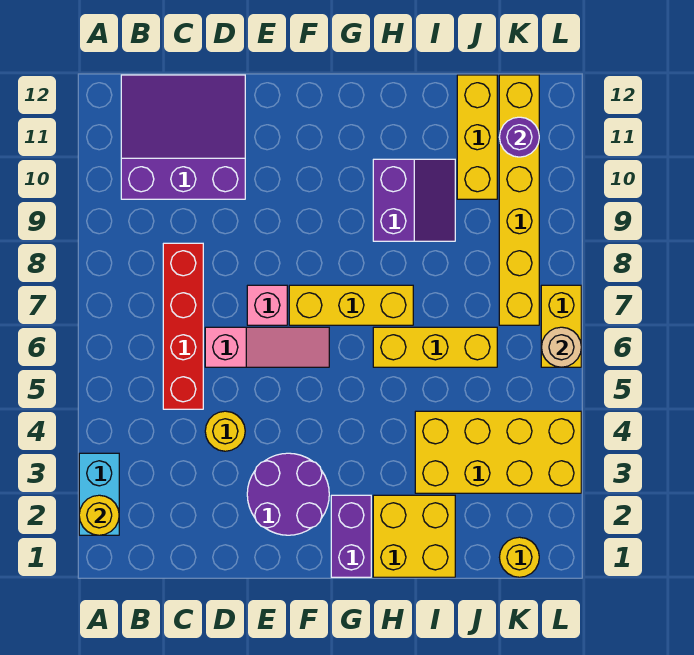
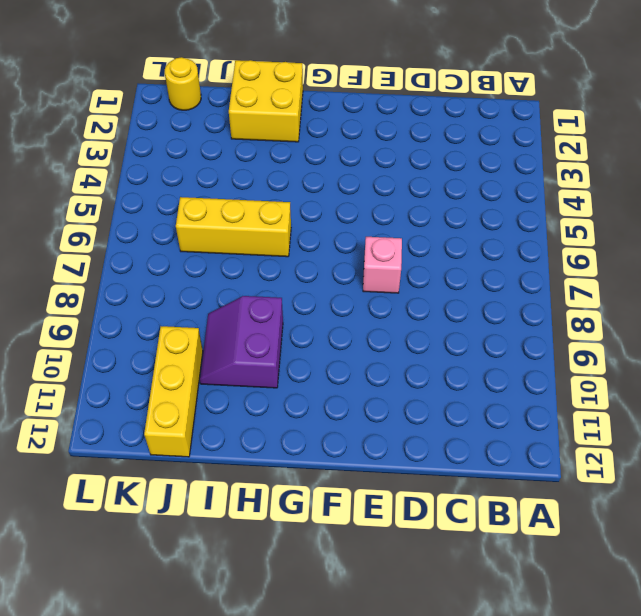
none -> cyan 1x2 brick [79,453,119,535]
none -> purple 3x3 slope [121,75,245,199]
none -> red 1x4 brick [163,243,203,409]

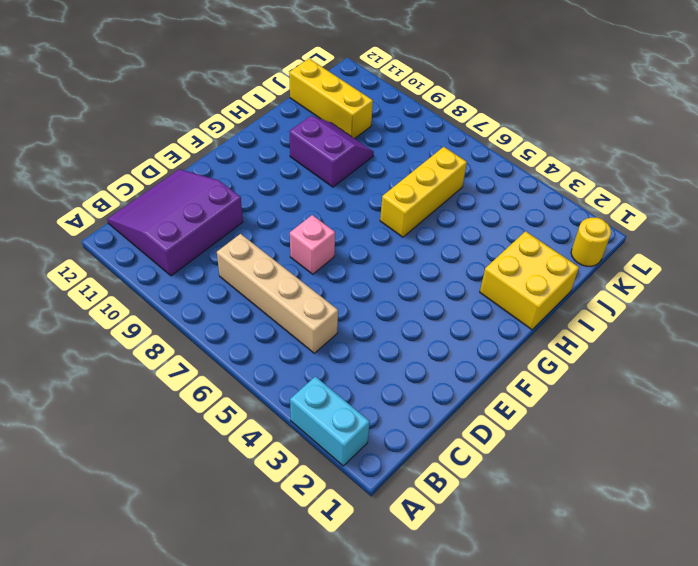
tan 1x4 brick [217,234,338,353] -> red 1x4 brick [163,243,203,409]
none -> yellow 1x1 round brick [205,411,245,451]
none -> pink 1x3 slope [205,327,329,367]
none -> purple 2x2 round brick [247,453,329,535]

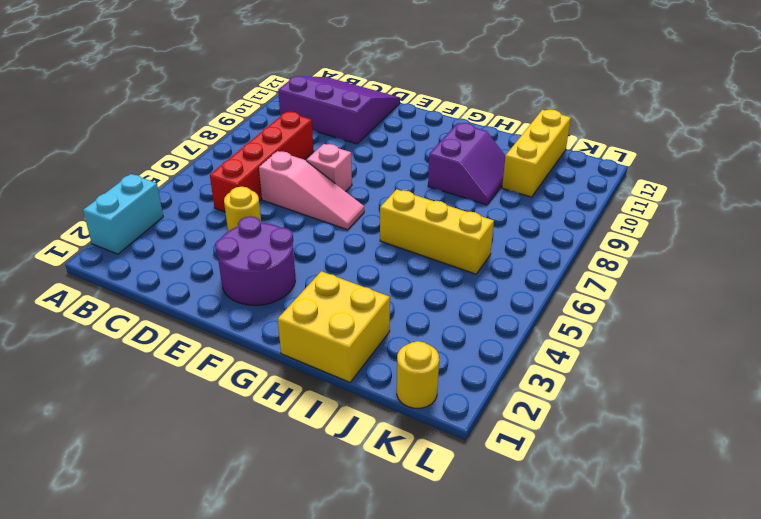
none -> yellow 1x3 brick [289,285,413,325]
none -> purple 1x2 brick [331,495,371,577]
none -> yellow 2x4 brick [415,411,581,493]

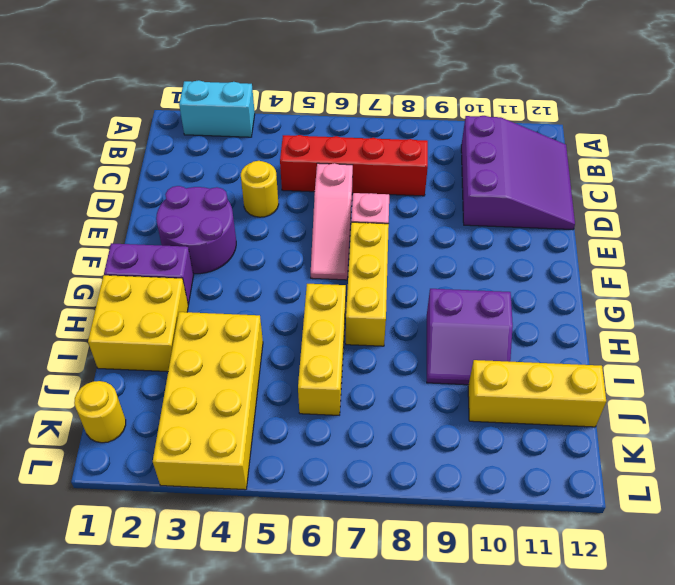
none -> yellow 1x6 brick [499,75,539,325]
none -> yellow 1x2 brick [541,285,581,367]
none -> yellow 1x1 round brick [79,495,119,535]

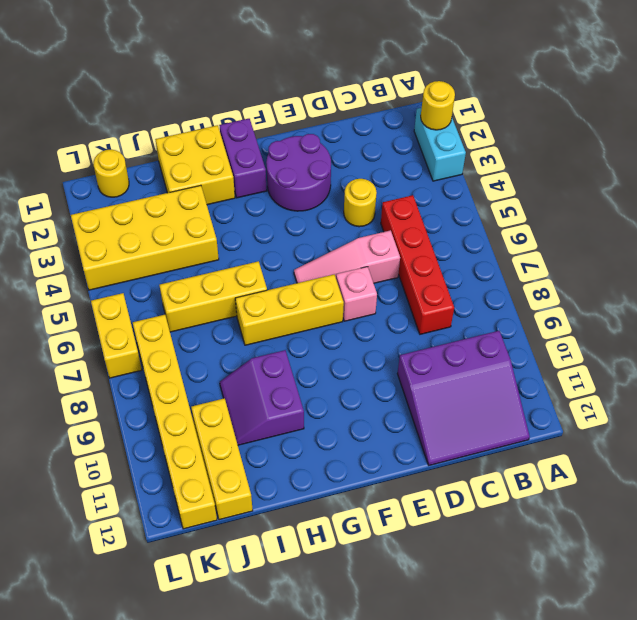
none -> purple 1x1 round brick [499,117,539,157]
none -> tan 1x1 round brick [541,327,581,367]

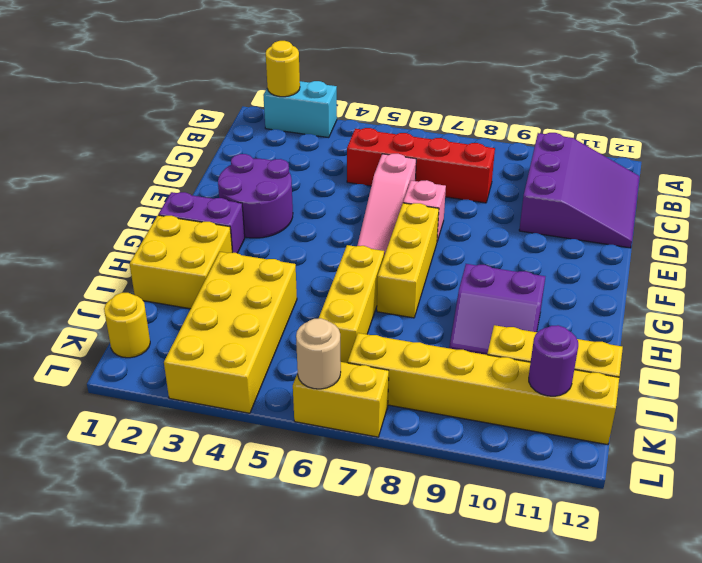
none -> yellow 1x1 round brick [205,411,245,451]

